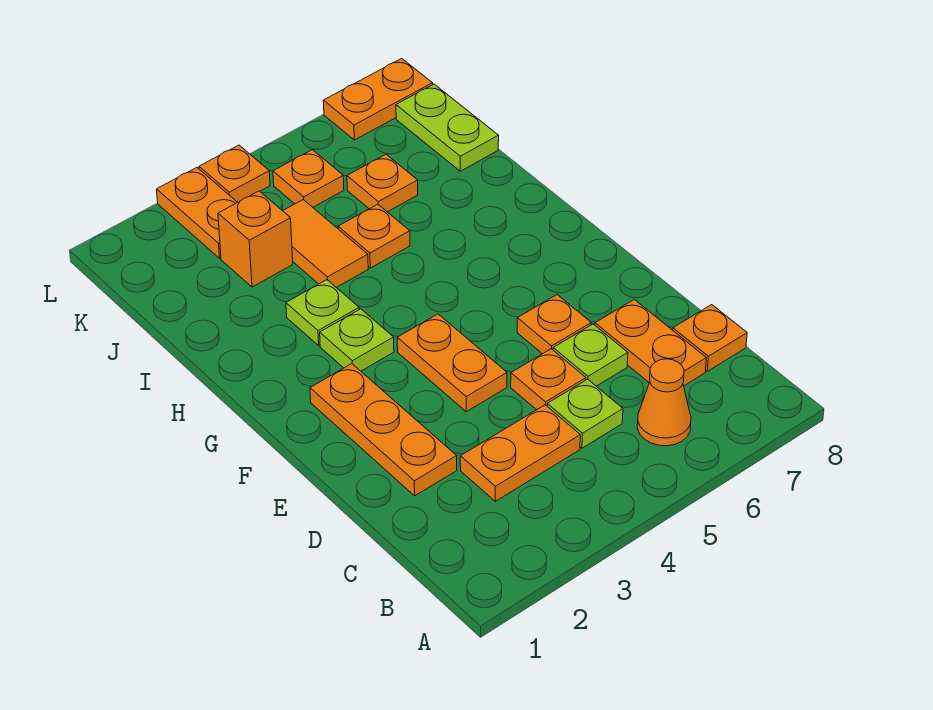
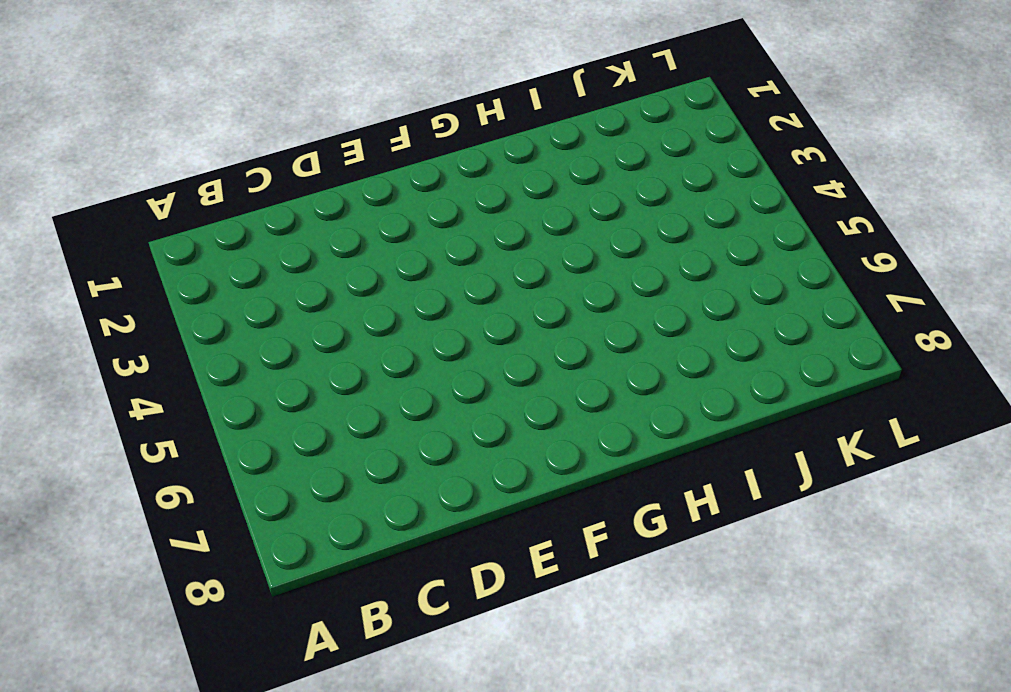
none -> orange 1x1 cone [637,359,691,446]
none -> orange 1x2 plate [460,405,580,501]
none -> lime 1x1 plate [547,379,623,448]

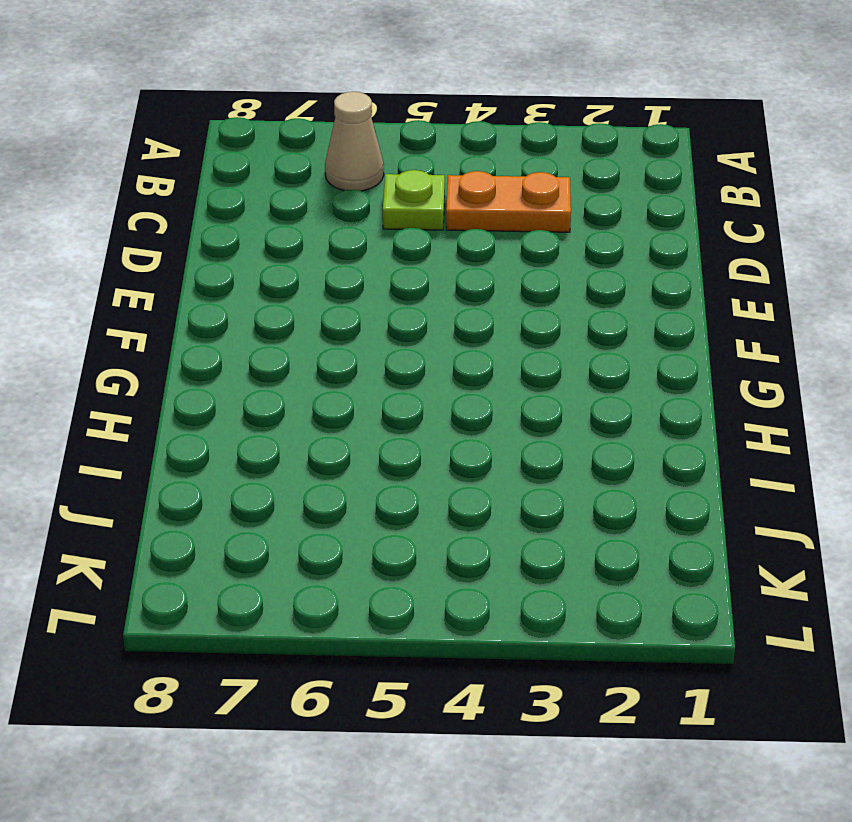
tan 1x1 cone [325,92,384,191] -> orange 1x1 cone [637,359,691,446]
none -> orange 1x2 plate [595,300,706,386]
none -> orange 1x1 plate [673,305,747,371]
none -> orange 1x3 plate [310,364,457,496]

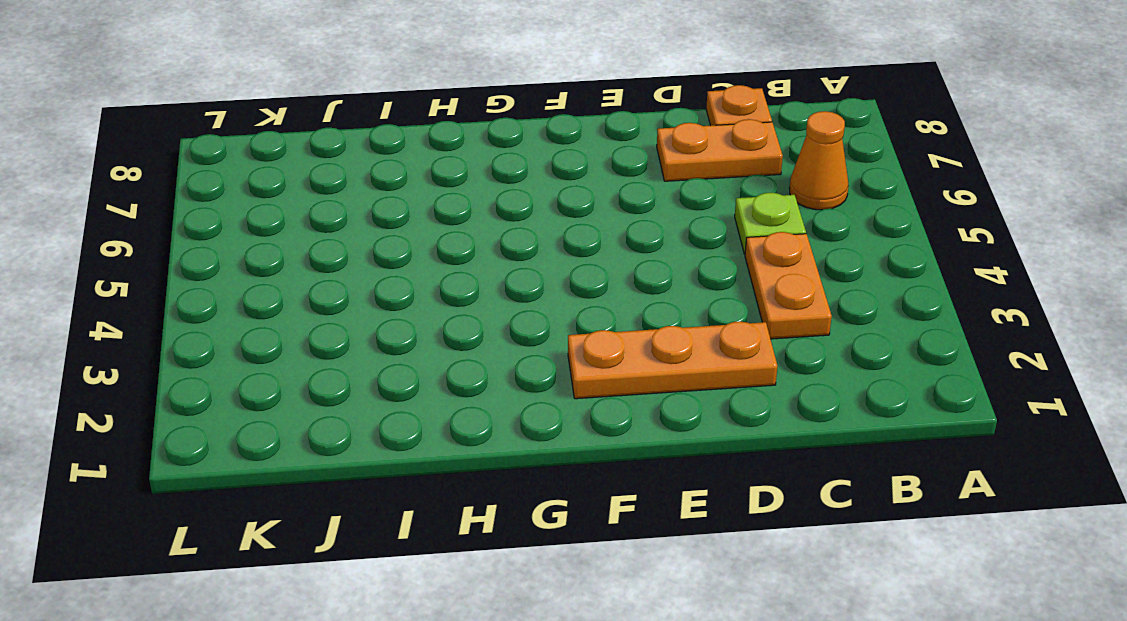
none -> orange 1x1 plate [511,349,586,410]
none -> lime 1x1 plate [553,324,628,386]
none -> orange 1x2 plate [397,314,507,412]

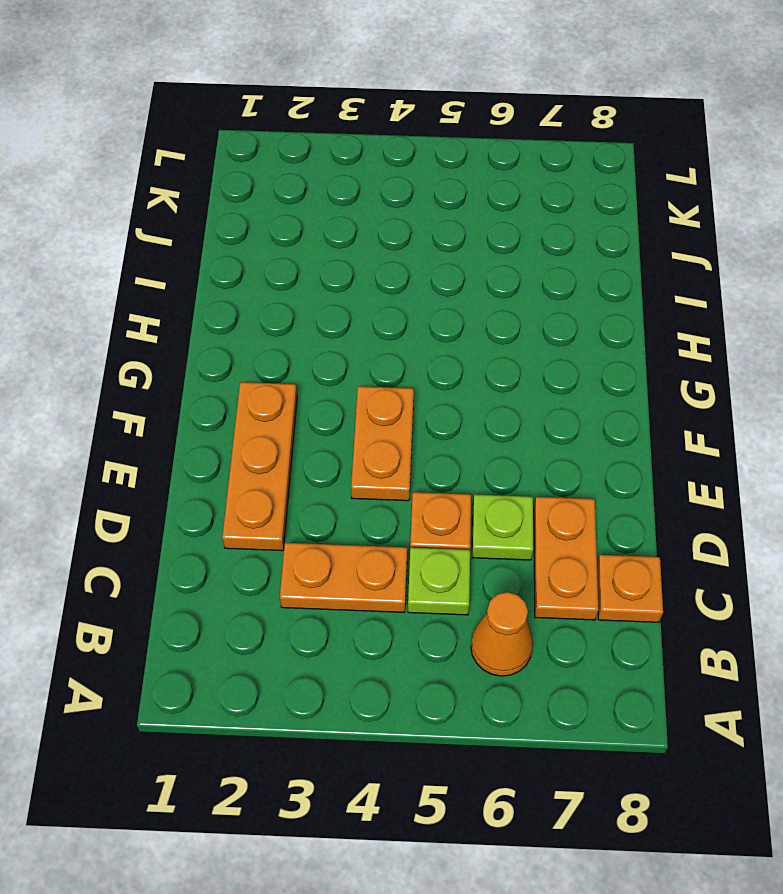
none -> orange 1x1 plate [517,295,591,354]
none -> lime 1x1 plate [320,309,394,371]
none -> lime 1x1 plate [286,280,359,345]

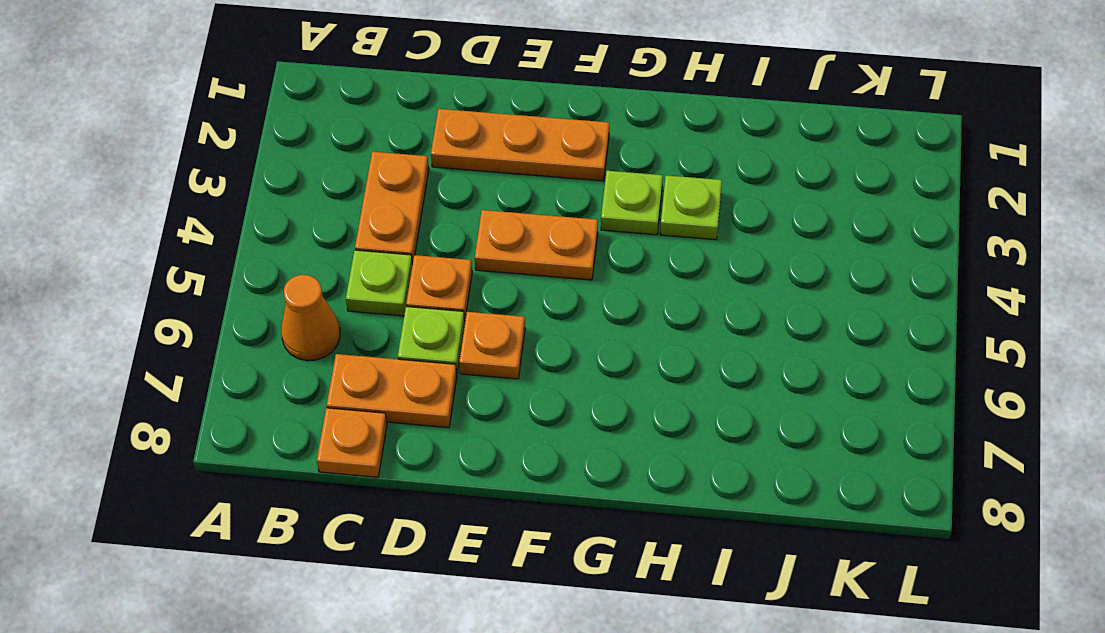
none -> orange 1x2 tile [283,200,368,287]
none -> orange 1x1 plate [338,204,410,268]
none -> orange 1x1 brick [218,191,293,287]

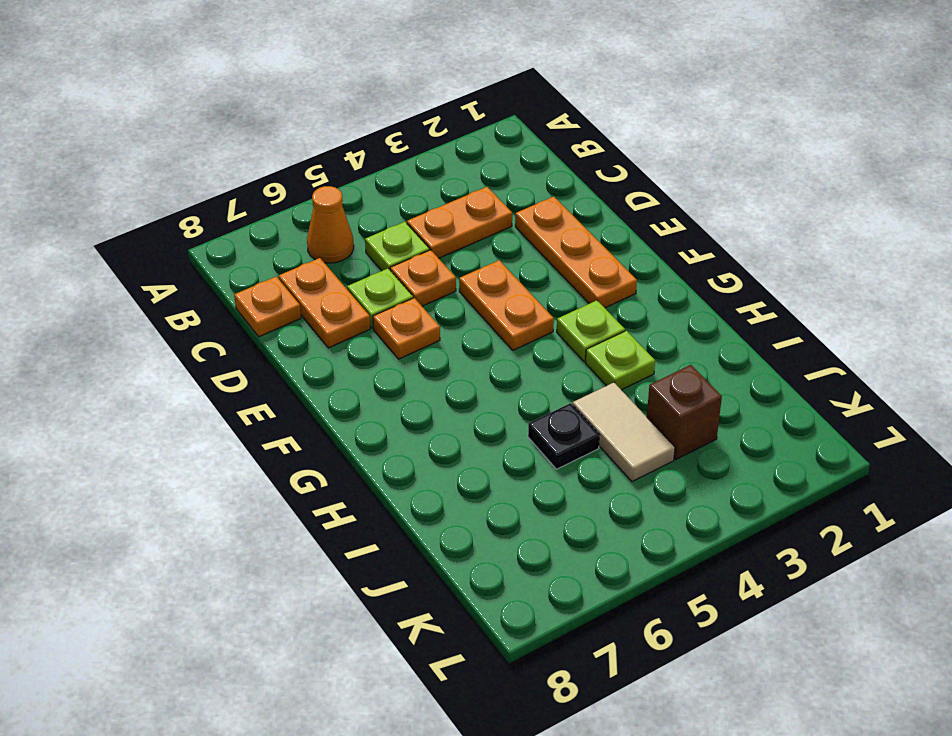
tan 1x2 tile [573,383,675,482] -> orange 1x2 tile [283,200,368,287]
black 1x1 plate [528,403,600,469] -> orange 1x1 plate [338,204,410,268]
brown 1x1 brick [647,365,722,460] -> orange 1x1 brick [218,191,293,287]
none -> orange 1x1 plate [347,154,418,212]
none -> lime 1x2 plate [396,84,499,171]
none -> orange 1x2 plate [157,168,237,258]

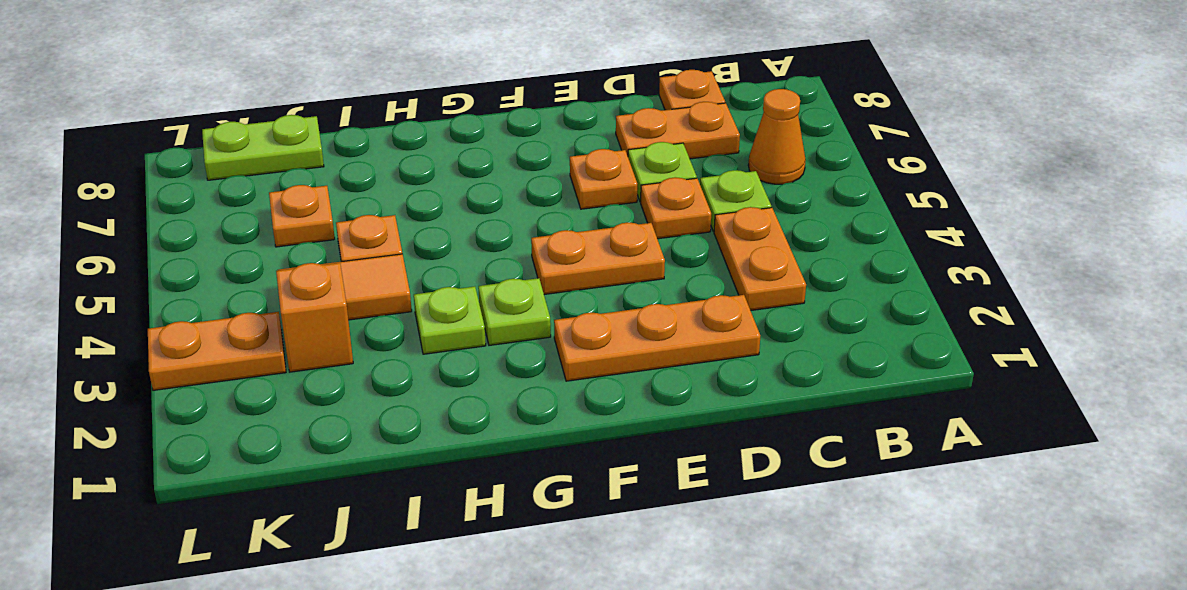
none -> orange 1x1 plate [273,150,344,207]
none -> orange 1x1 plate [199,145,270,202]
none -> orange 1x2 plate [323,59,433,140]

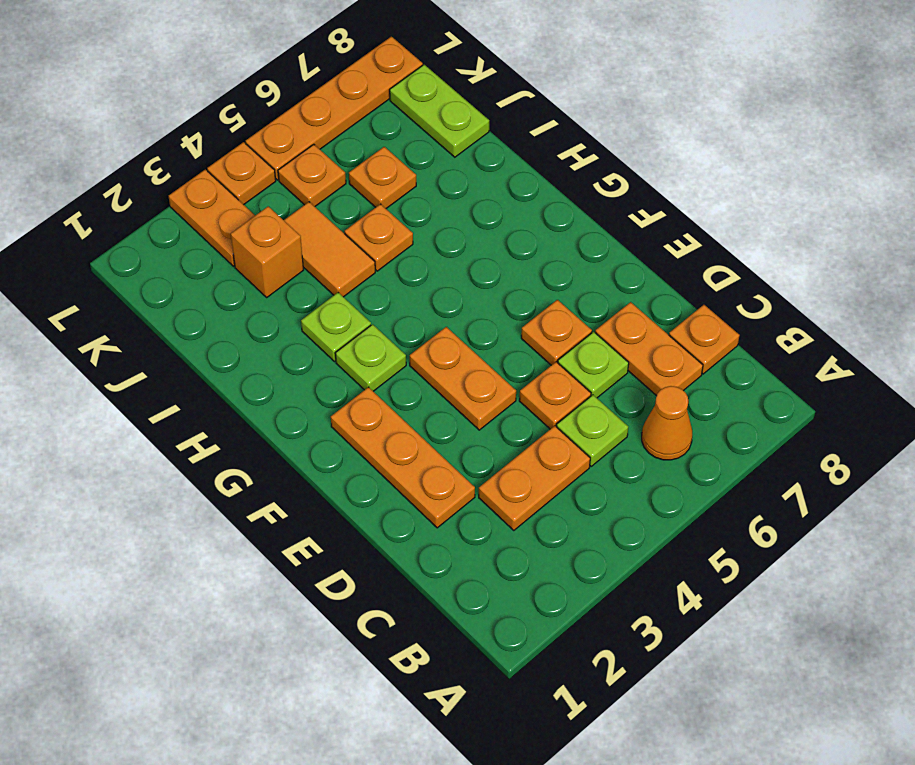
orange 1x4 plate [246,37,423,180] -> orange 1x2 plate [323,59,433,140]

